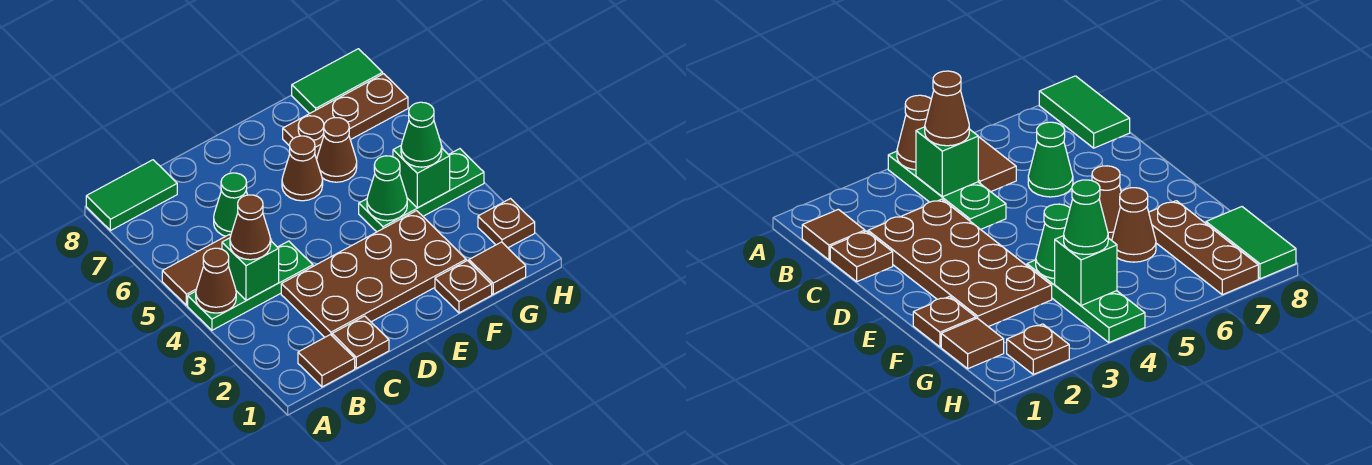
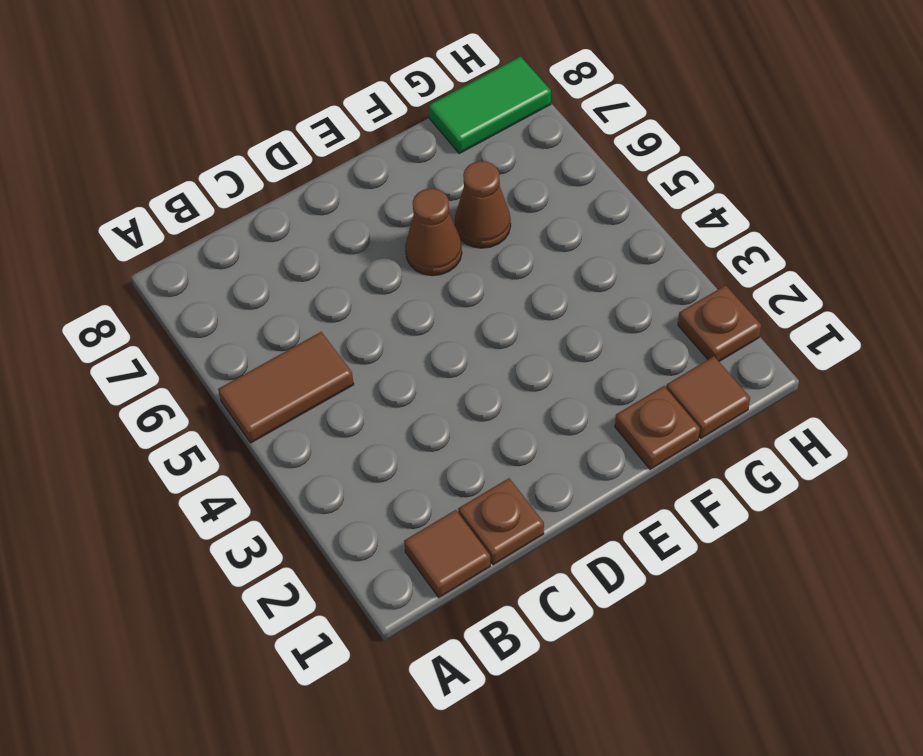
none -> green 1x3 plate [188,241,313,330]
none -> green 1x2 tile [86,160,177,231]
none -> brown 2x4 plate [281,211,466,337]

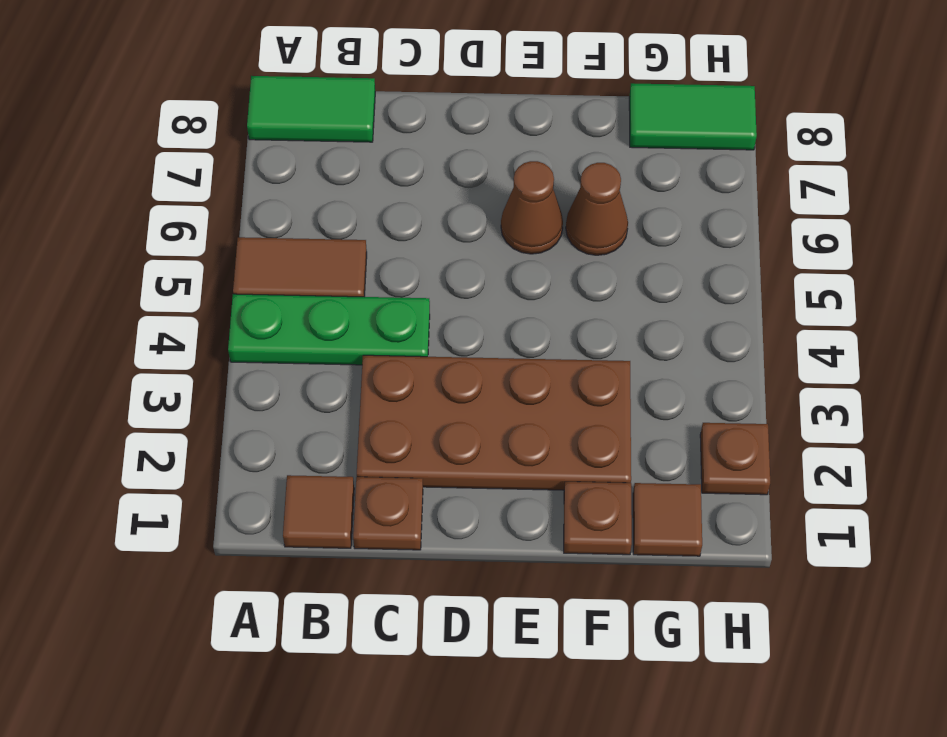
none -> green 1x1 cone [214,173,247,236]
none -> green 1x3 plate [359,149,484,232]
none -> brown 1x3 plate [283,74,408,158]

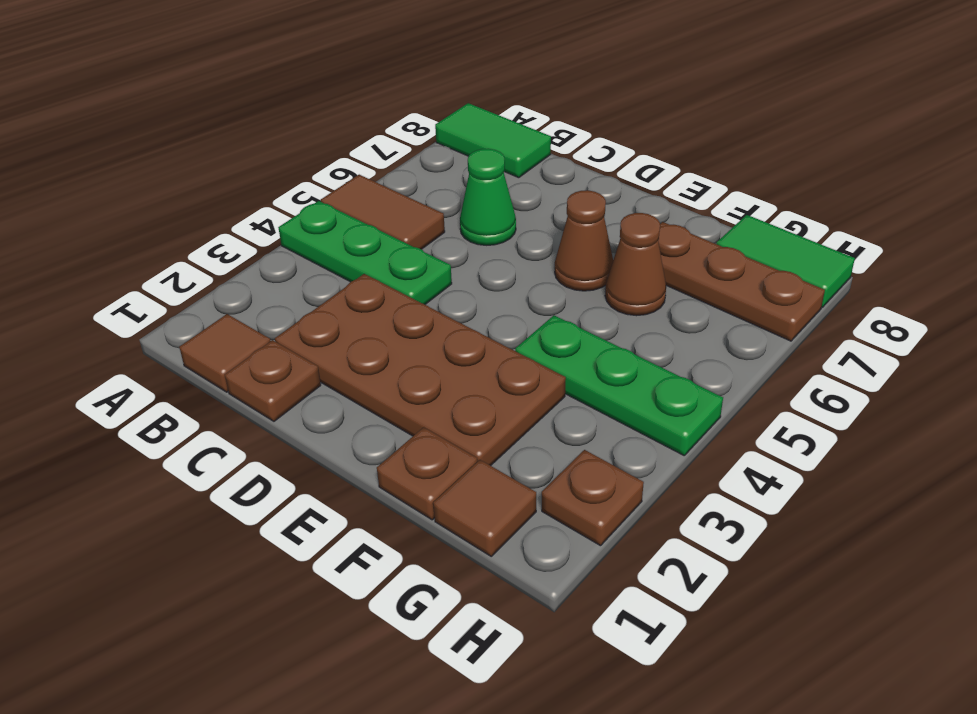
none -> brown 1x1 cone [196,248,236,313]
none -> green 1x1 brick [222,238,279,300]
none -> green 1x1 cone [367,156,407,221]

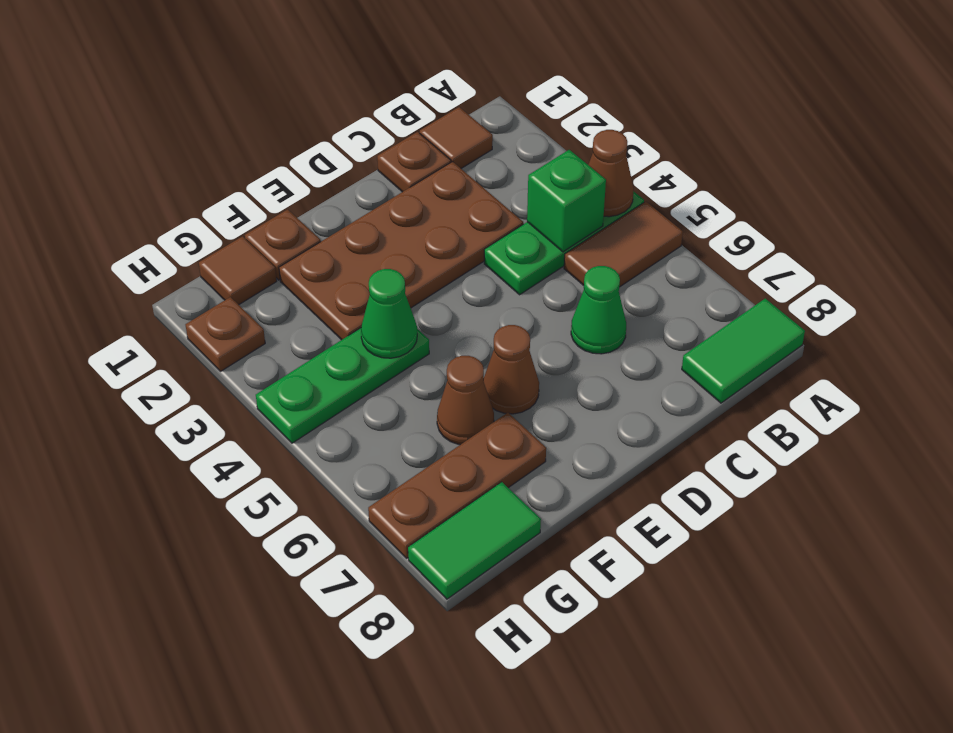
none -> green 1x1 brick [393,146,450,208]
none -> brown 1x1 cone [230,195,271,260]
none -> green 1x1 cone [401,102,442,167]

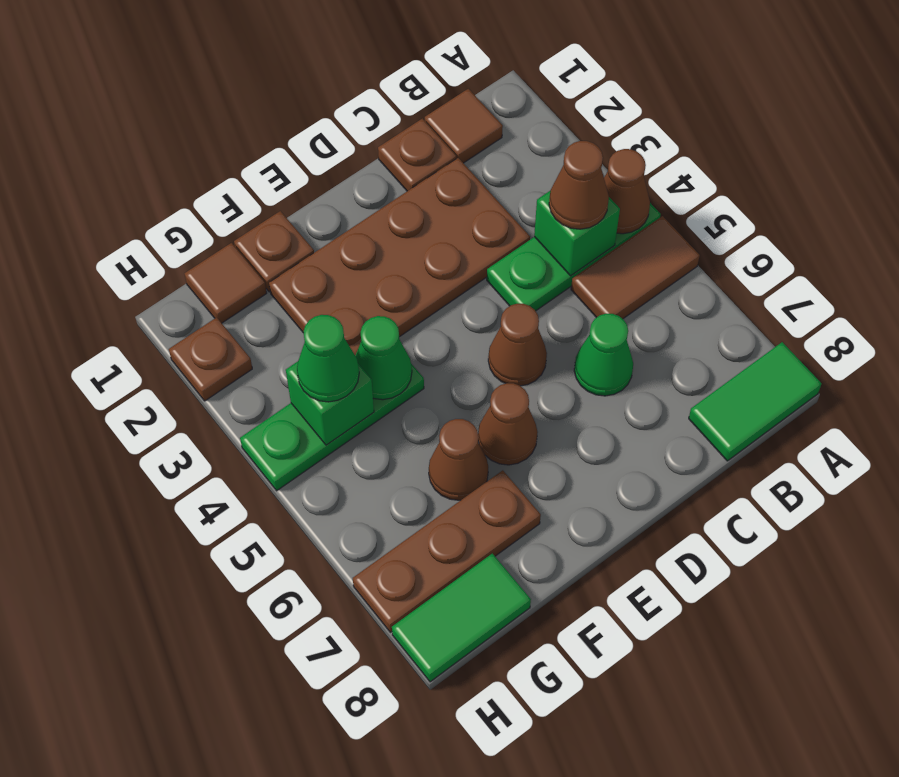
brown 1x1 cone [488,304,547,386] -> none

